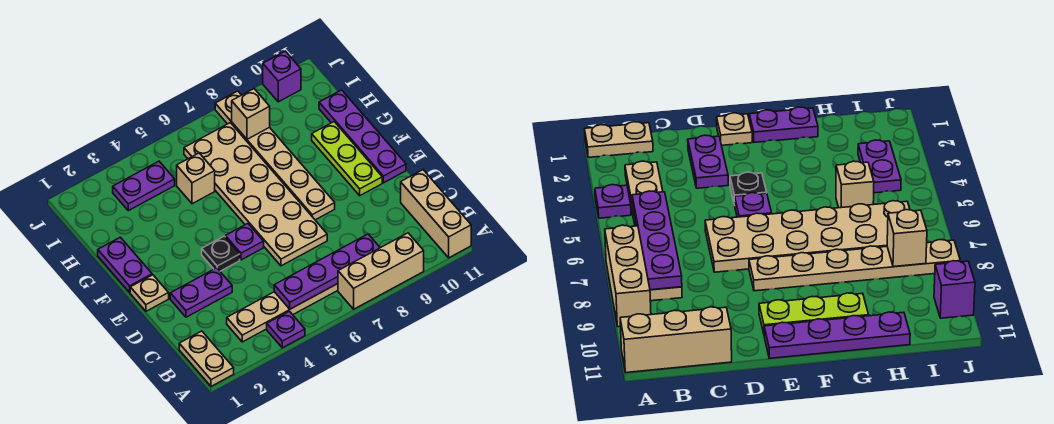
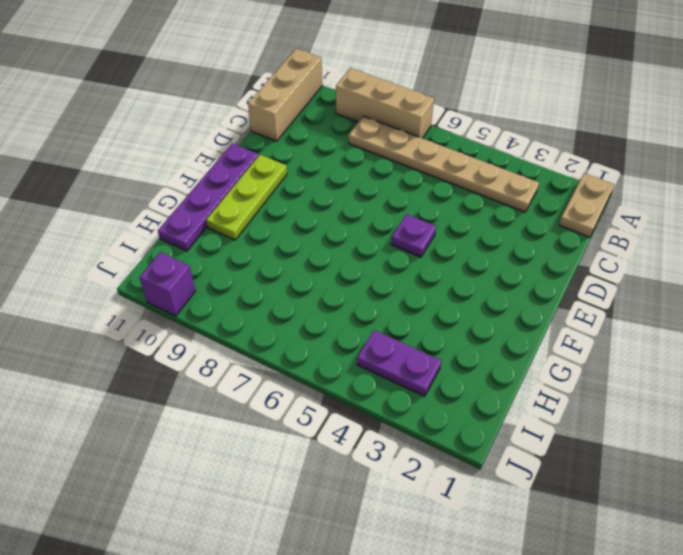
none -> purple 1x1 plate [267,311,305,348]
none -> purple 1x2 plate [170,268,232,317]
none -> tan 2x6 plate [184,123,327,266]

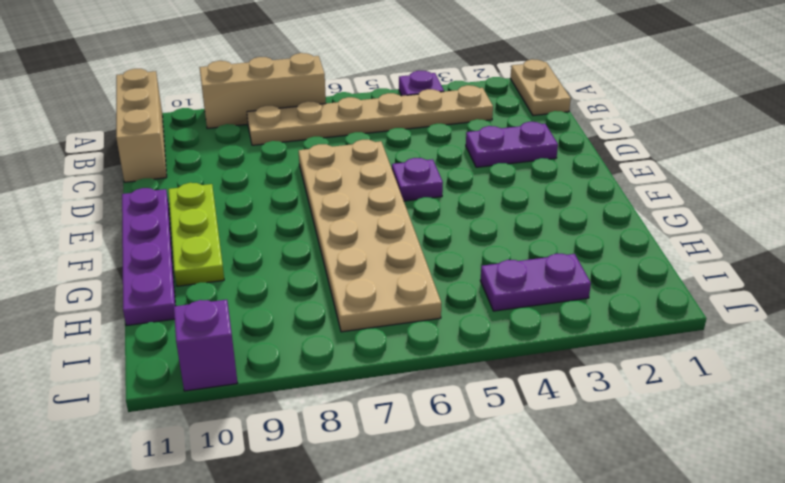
none -> tan 1x1 plate [130,275,169,311]
none -> black 1x1 plate [202,236,240,271]
none -> tan 1x6 plate [215,91,335,220]

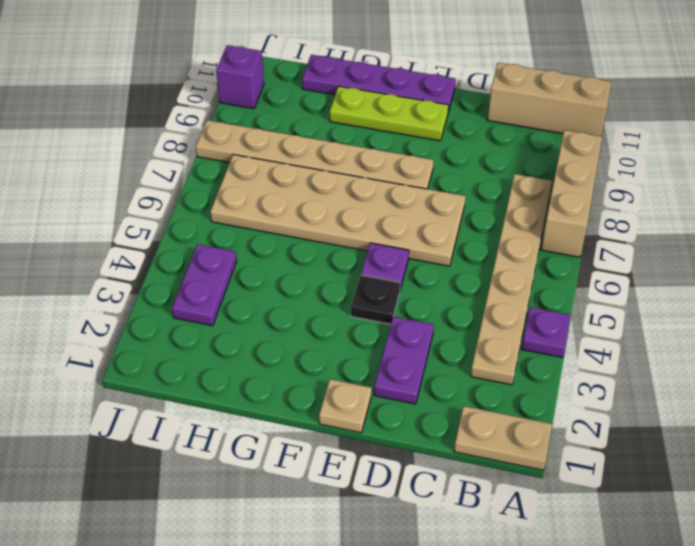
none -> purple 1x2 plate [98,237,152,292]
none -> tan 1x1 brick [177,153,215,204]
none -> purple 1x4 plate [274,234,380,309]

